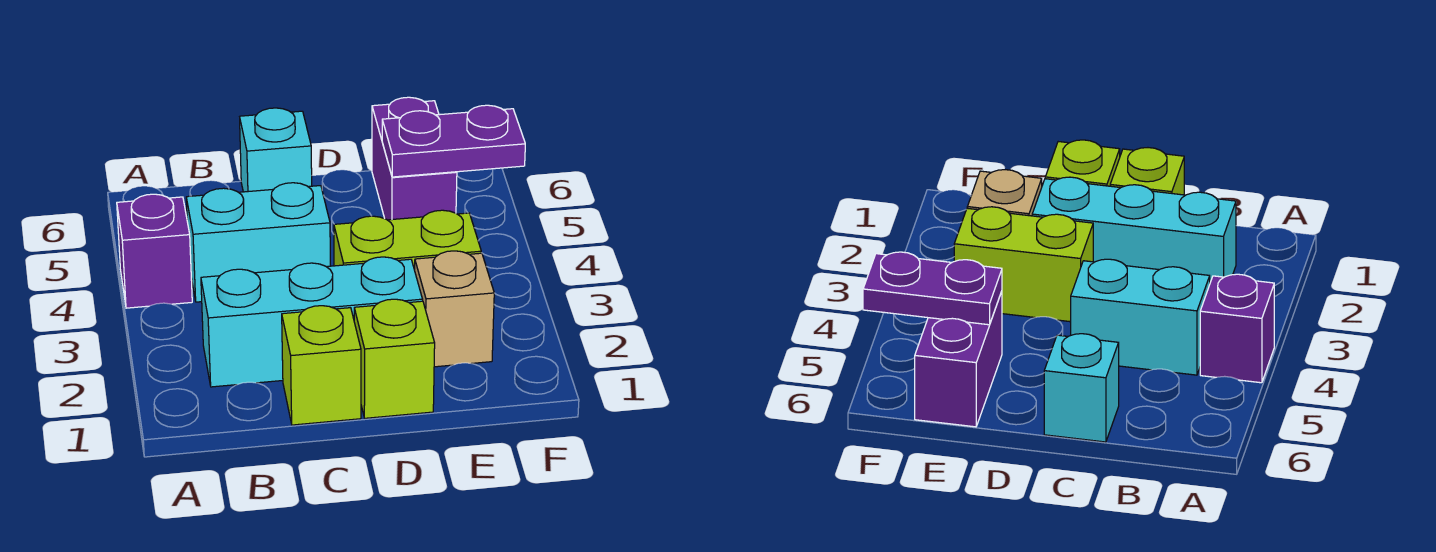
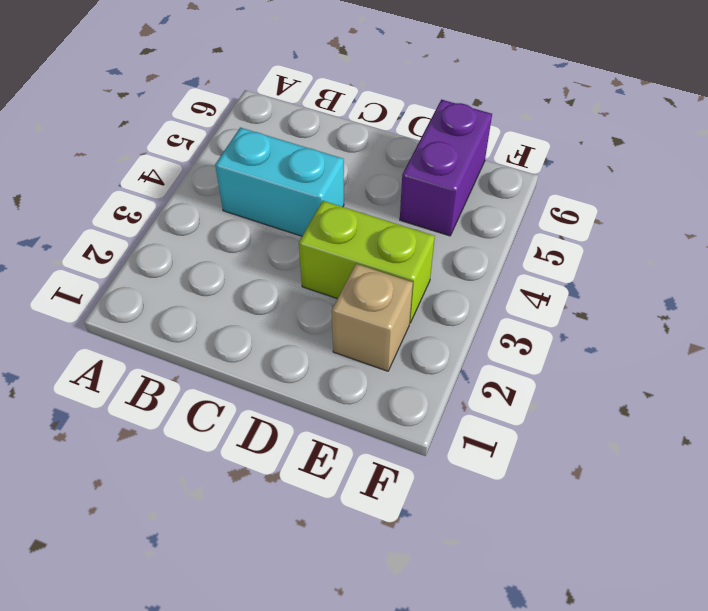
none -> purple 1x1 brick [117,194,192,308]
none -> cyan 1x3 brick [201,257,423,387]

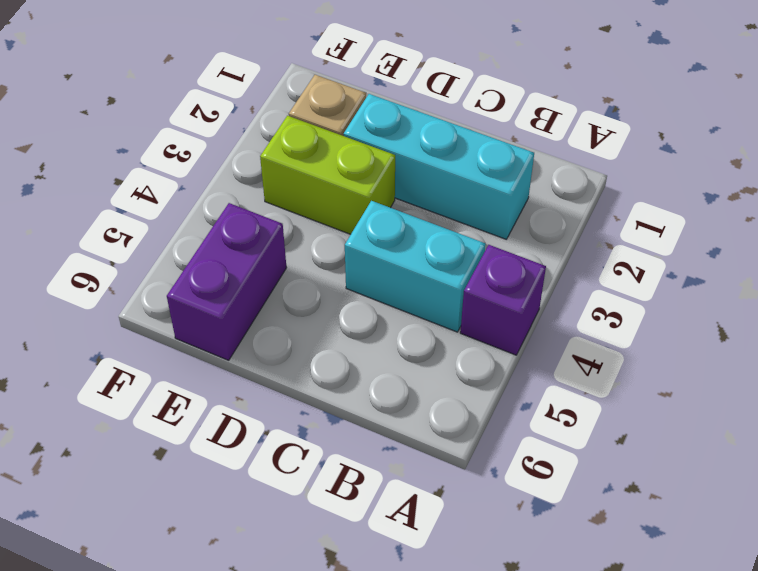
none -> lime 1x1 brick [282,306,361,425]
none -> cyan 1x1 brick [240,108,312,192]

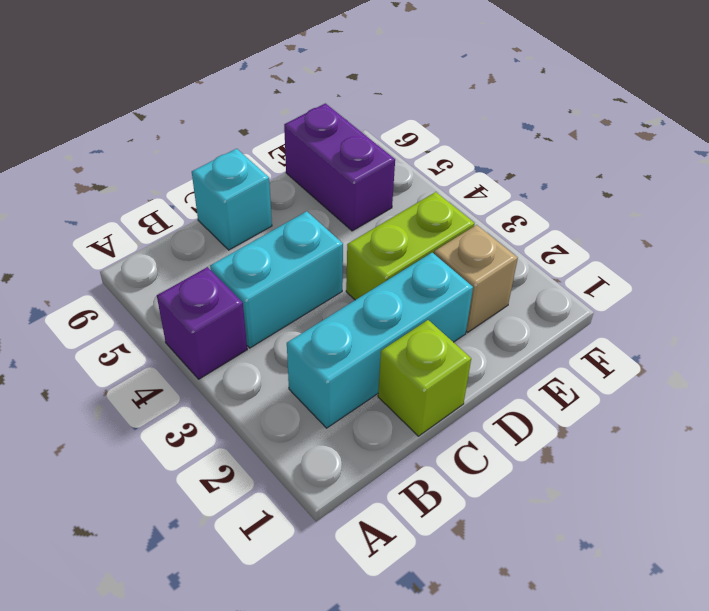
none -> lime 1x1 brick [354,299,435,418]
none -> purple 1x2 plate [382,105,525,177]

